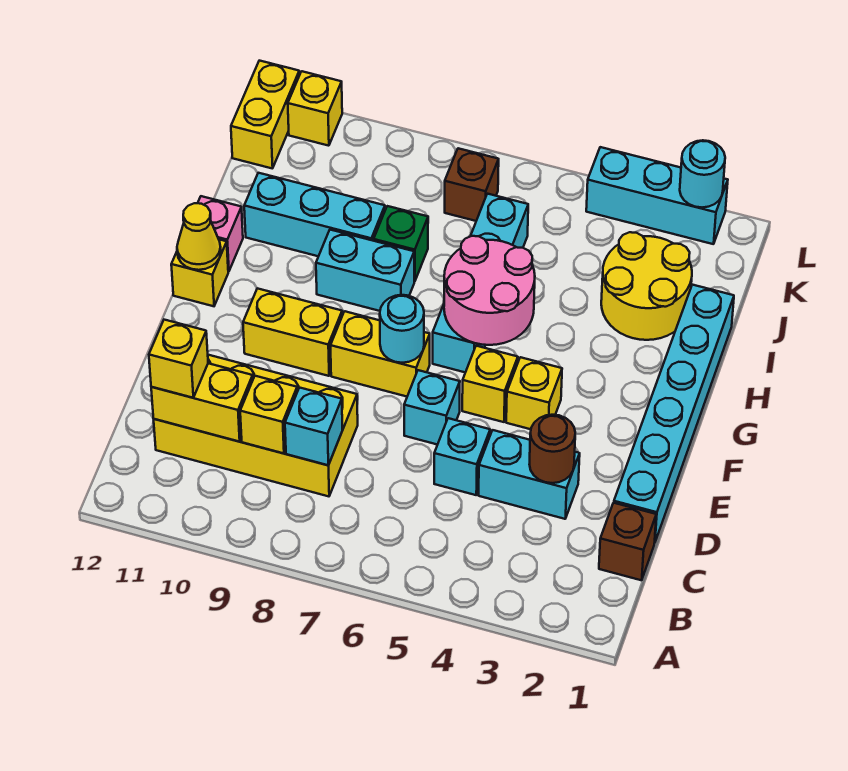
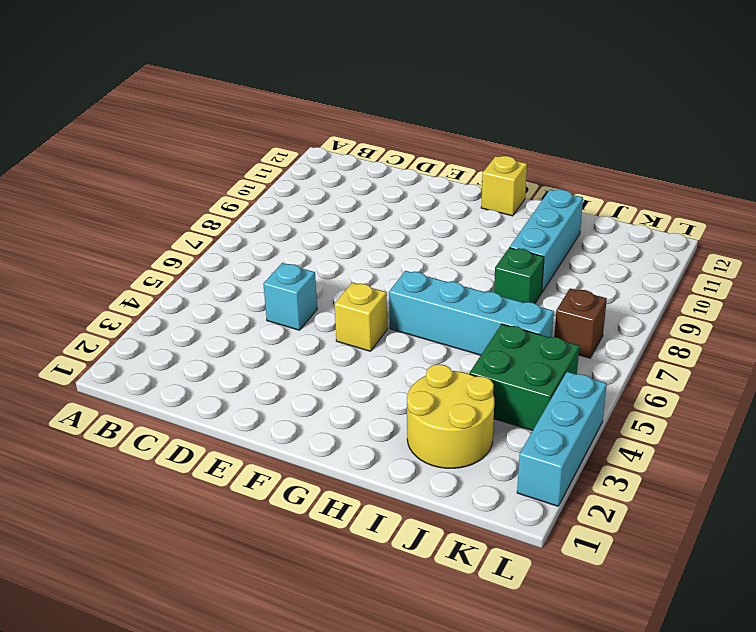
green 2x2 brick [470,324,579,431] -> none
none -> brown 1x1 brick [599,503,656,580]
none -> yellow 2x4 brick [154,355,358,496]
none -> cyan 1x6 brick [614,285,734,542]
none -> cyan 1x2 brick [479,430,580,519]

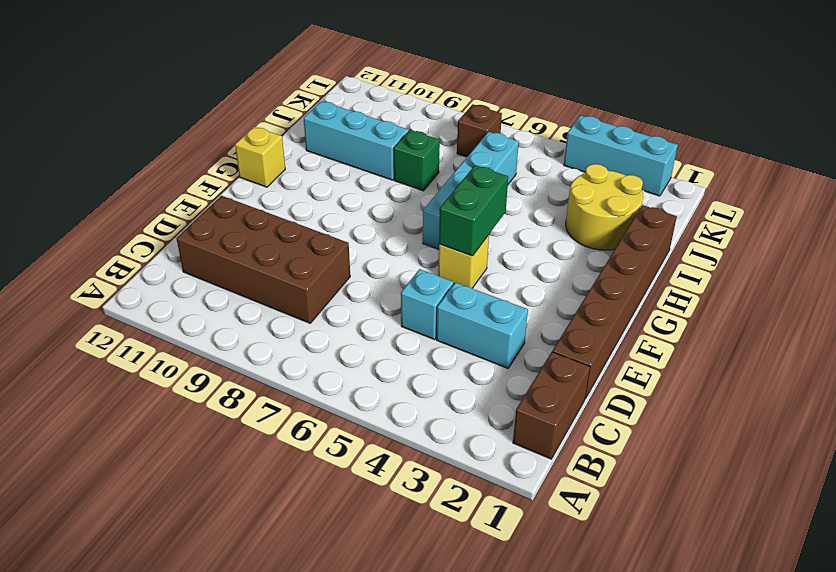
brown 1x2 brick [513,352,590,459] -> brown 1x1 brick [599,503,656,580]
brown 2x4 brick [176,196,350,323] -> yellow 2x4 brick [154,355,358,496]
brown 1x6 brick [552,205,677,399] -> cyan 1x6 brick [614,285,734,542]
green 1x2 brick [439,165,508,256] -> pink 2x2 round brick [444,236,535,345]
none -> cyan 1x1 brick [404,370,460,445]
none -> yellow 1x1 brick [506,357,562,429]
none -> yellow 1x2 brick [331,311,430,397]
none -> yellow 1x2 brick [243,288,342,376]

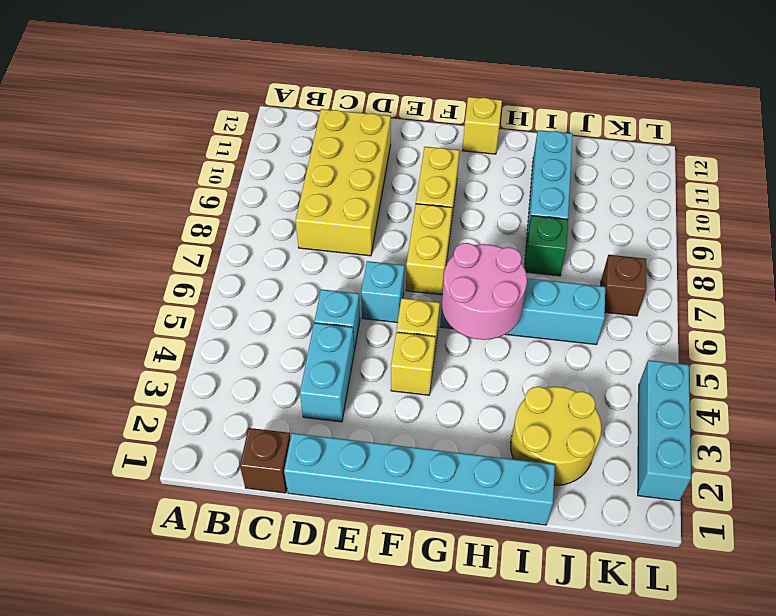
none -> cyan 1x2 brick [316,230,414,311]
none -> pink 1x1 brick [198,196,243,271]
none -> yellow 1x2 brick [231,61,299,168]
none -> yellow 1x1 brick [288,71,342,146]

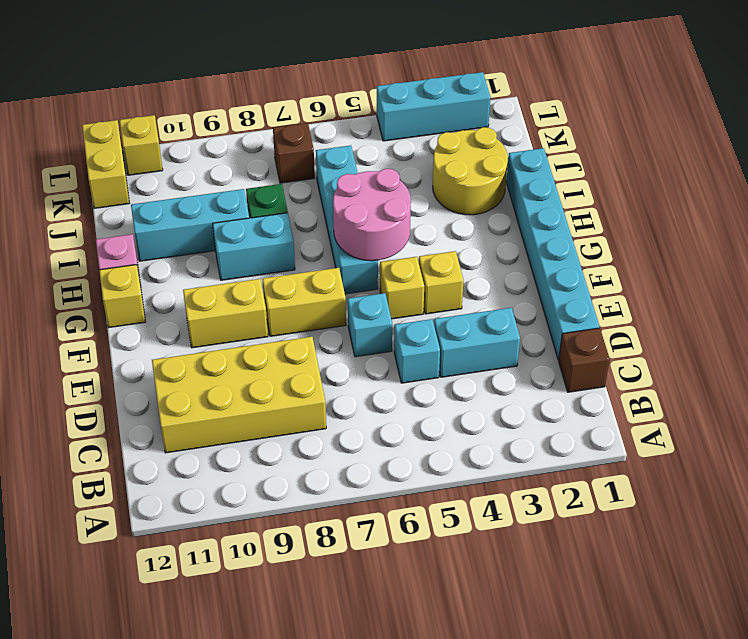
none -> cyan 1x1 brick [285,388,342,465]
none -> yellow 1x1 brick [240,376,297,454]
none -> yellow 1x2 brick [151,363,253,442]
none -> brown 1x1 round brick [529,415,575,483]

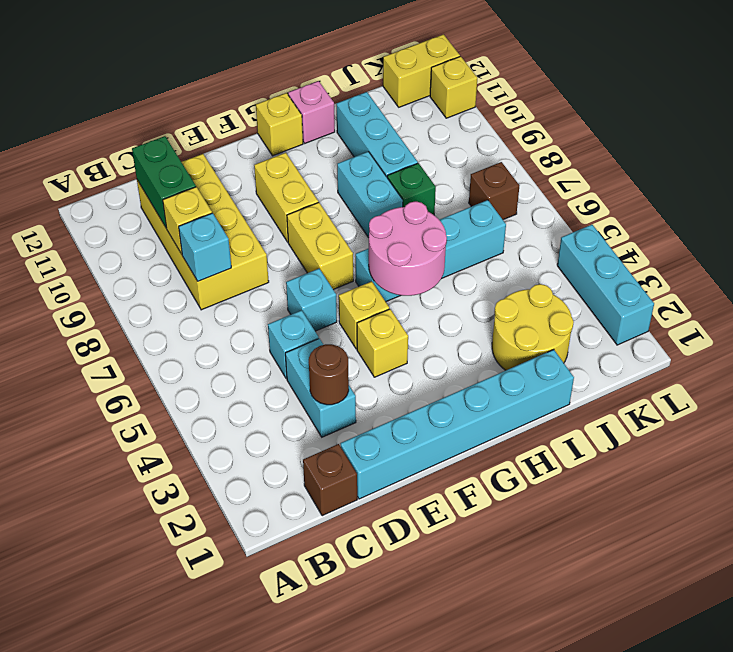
green 1x2 brick [132,136,196,228] -> yellow 1x2 brick [151,363,253,442]
none -> cyan 1x1 round brick [380,295,424,363]
none -> yellow 1x1 cone [177,203,221,270]
none -> cyan 1x1 round brick [680,140,725,207]
none -> yellow 1x1 brick [149,320,208,398]

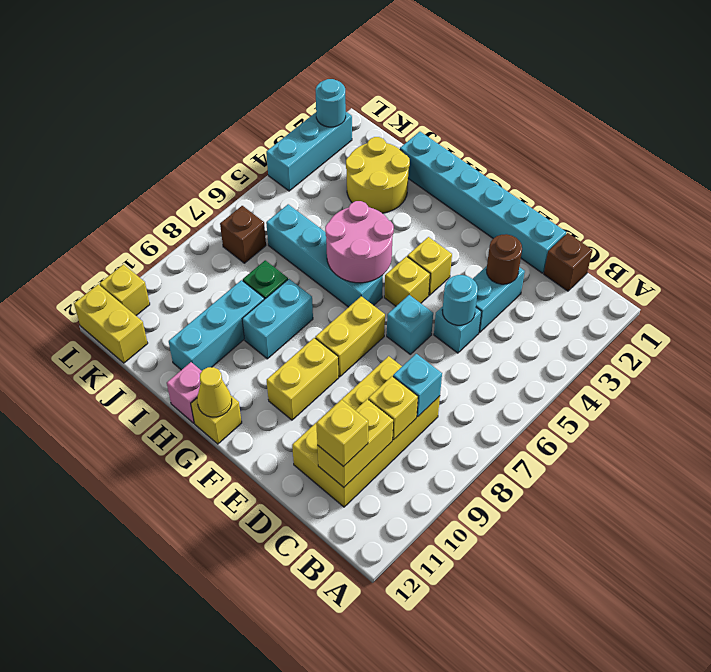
cyan 1x1 round brick [442,275,478,325] -> cyan 1x1 round brick moved to [380,295,424,363]

